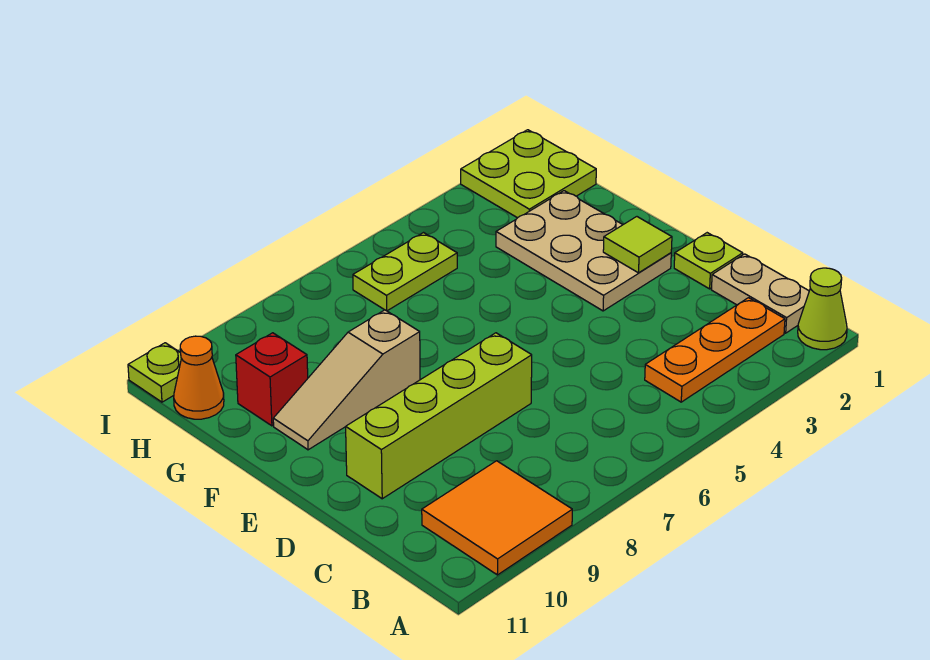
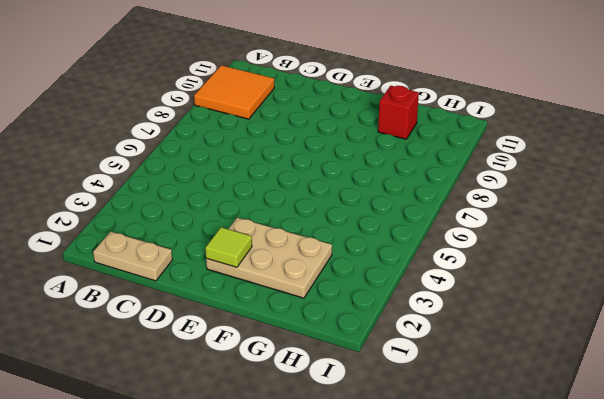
none -> lime 1x1 cone [798,268,847,350]
none -> orange 1x3 plate [645,298,785,402]
none -> lime 1x1 plate [674,233,743,289]

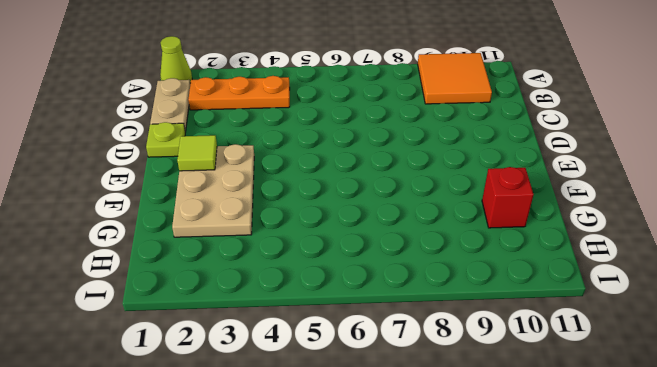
none -> lime 1x4 brick [346,333,532,499]
none -> tan 1x3 slope [273,310,420,450]
none -> lime 2x2 plate [461,130,596,218]

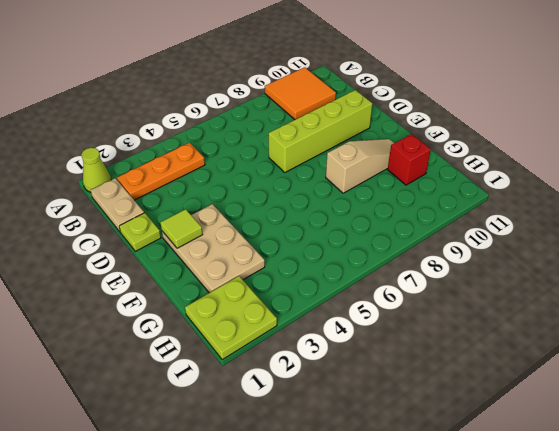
none -> lime 1x2 plate [353,233,457,311]
none -> orange 1x1 cone [174,336,224,419]
none -> lime 1x1 plate [128,343,181,402]

